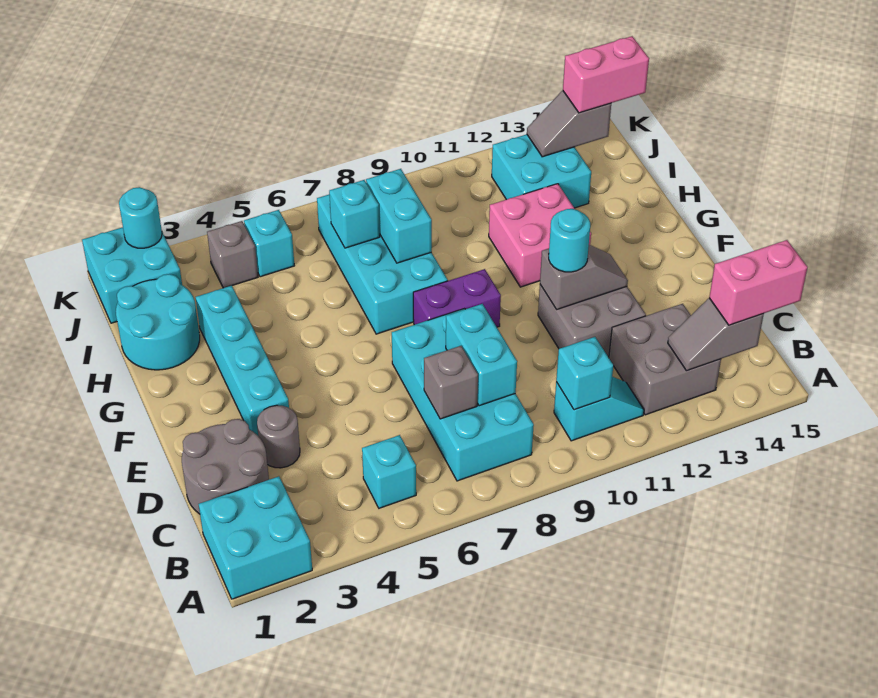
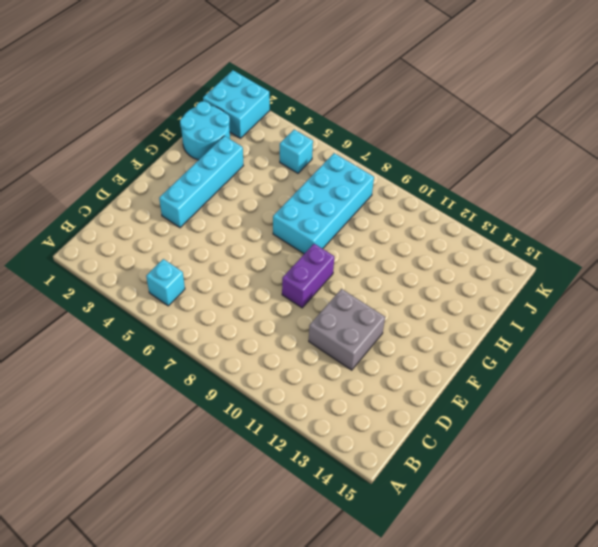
purple 1x2 brick [282,244,334,308] -> purple 1x2 brick turned to [413,269,501,327]
none -> cyan 2x2 brick [199,476,312,599]
none -> cyan 2x4 brick [392,309,534,481]
none -> cyan 1x2 slope [554,377,644,441]

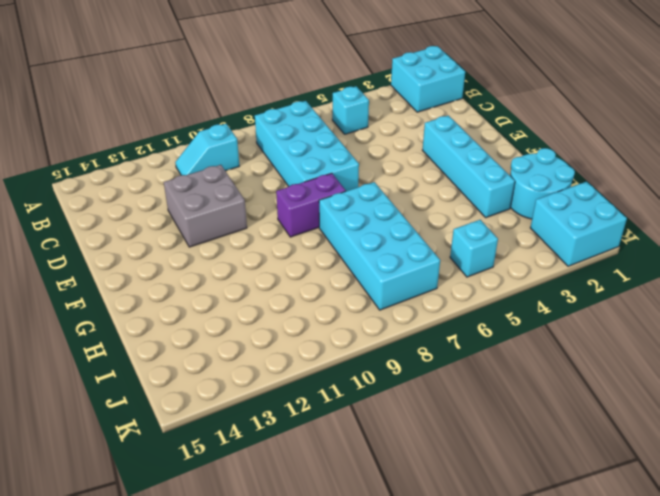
none -> grey 2x2 brick [609,304,721,415]
none -> grey 2x2 round brick [182,419,269,514]
none -> grey 1x1 round brick [257,405,300,468]

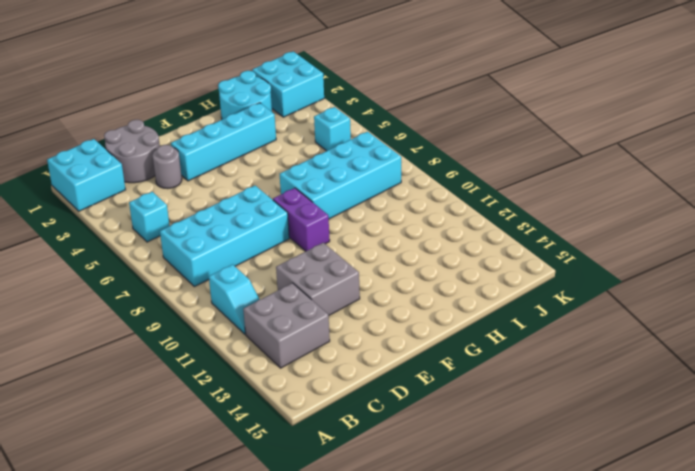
none -> pink 2x2 brick [489,184,591,287]
none -> cyan 2x2 brick [492,134,591,208]
none -> grey 1x1 brick [207,221,258,288]

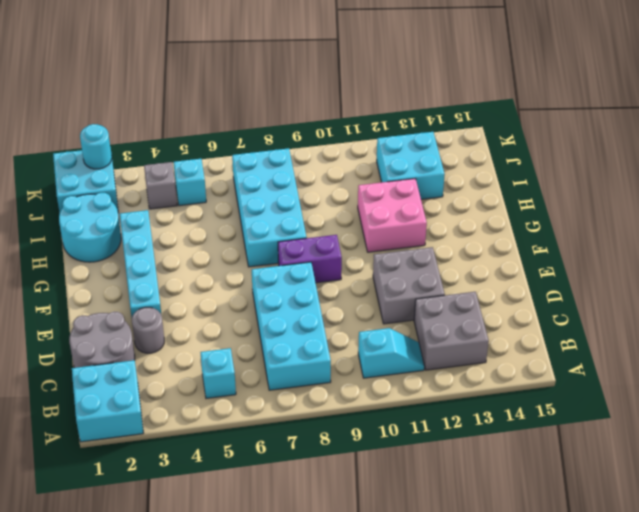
none -> cyan 1x1 brick [556,337,613,410]
none -> grey 1x2 slope [668,298,764,371]
none -> grey 1x1 brick [424,346,478,419]

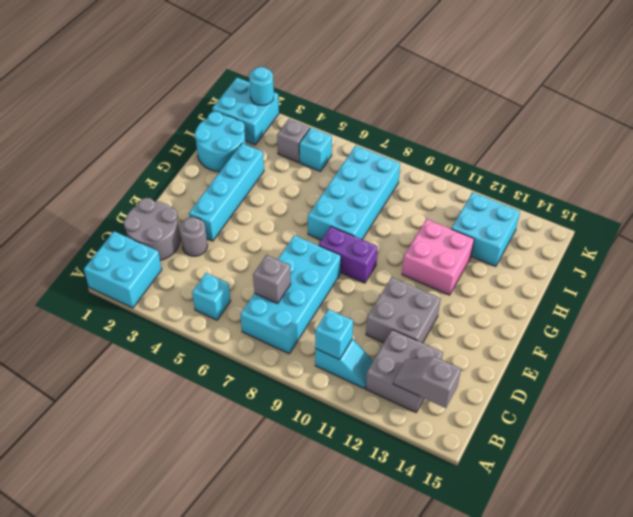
none -> cyan 1x2 brick [446,304,517,406]
none -> grey 1x2 slope [540,245,628,309]
none -> cyan 1x2 brick [366,169,432,263]

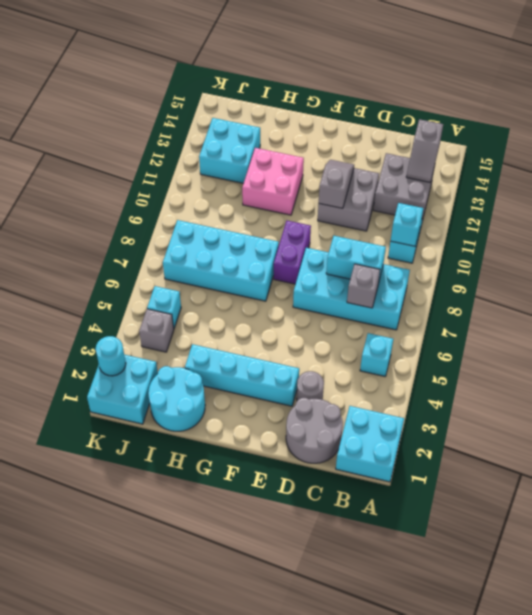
none -> cyan 1x2 brick [366,169,432,263]
none -> cyan 1x1 brick [329,180,380,248]
none -> grey 1x2 slope [527,91,611,157]

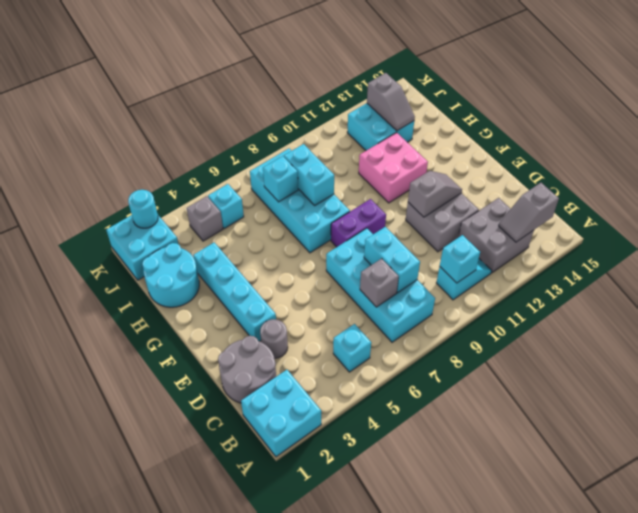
grey 1x2 slope [367,73,415,131] -> grey 1x2 slope turned to [527,91,611,157]
none -> pink 1x2 brick [709,240,808,325]
none -> cyan 1x1 round brick [549,209,590,272]
none -> pink 1x2 brick [563,36,649,113]

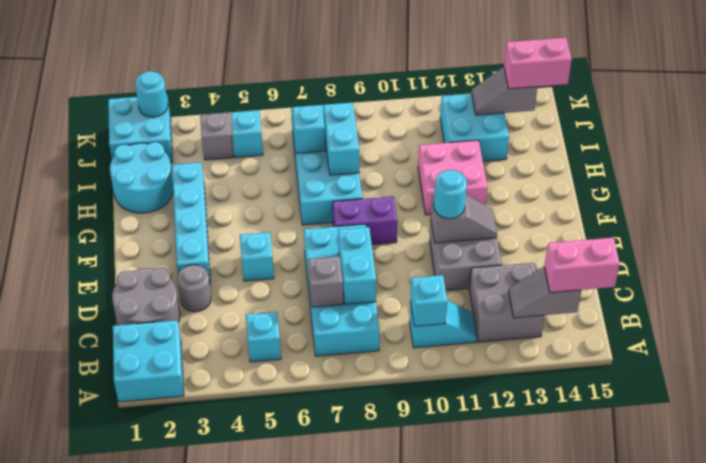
cyan 1x1 brick [240,232,274,281] -> none

